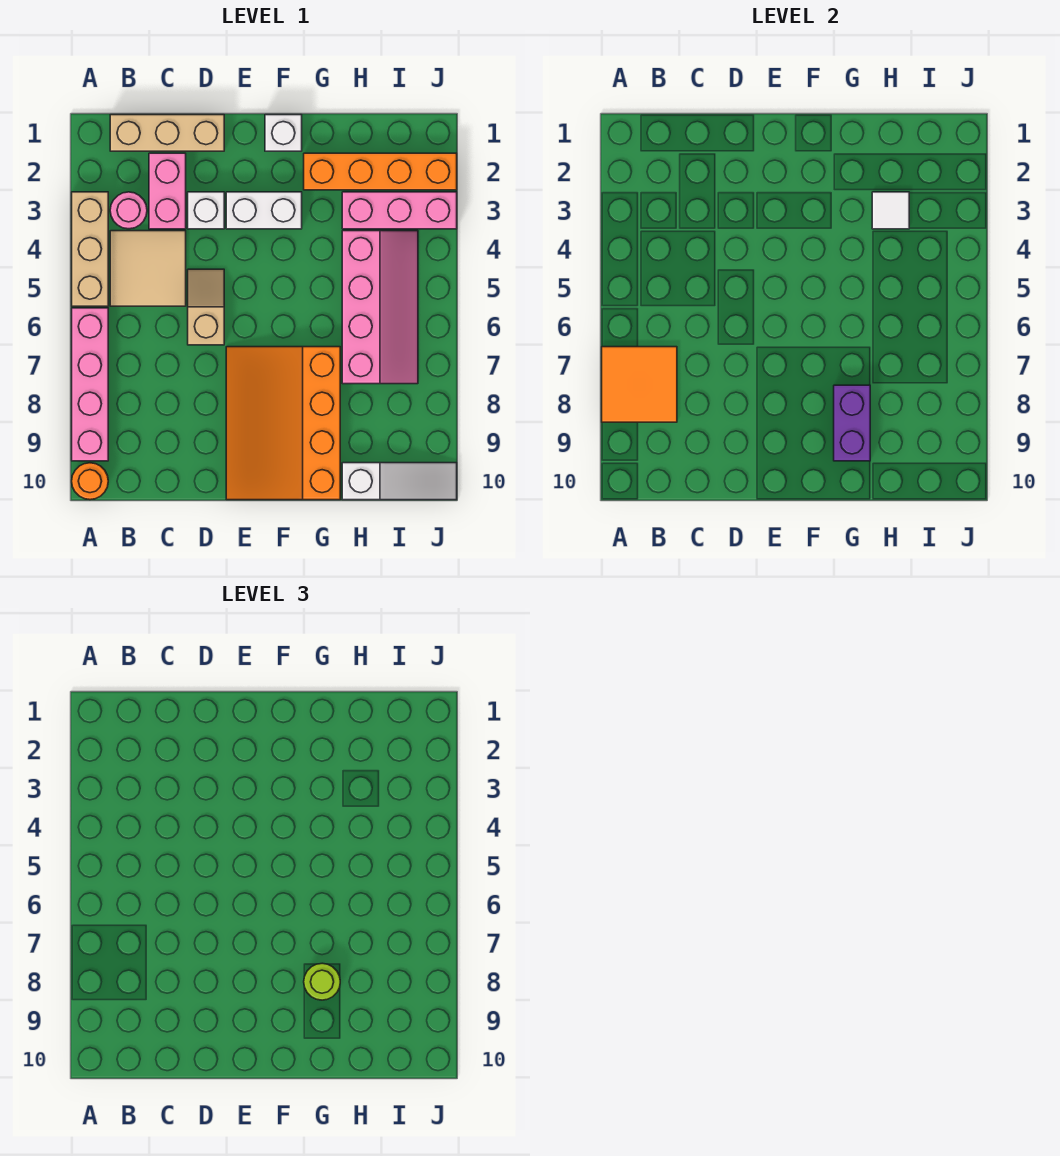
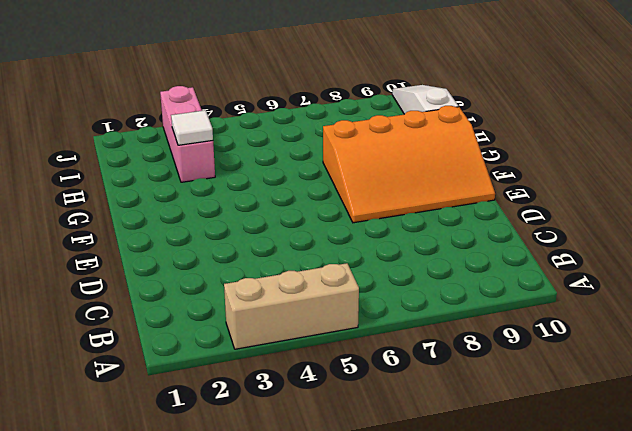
none -> pink 1x4 brick [72,308,108,461]
none -> orange 1x1 round brick [72,463,108,500]
none -> tan 1x3 brick [110,115,224,151]

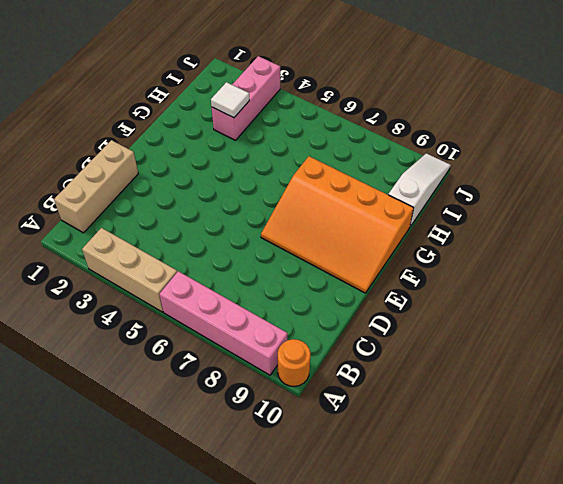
none -> pink 1x1 round brick [110,192,147,229]
none -> tan 2x2 tile [110,231,186,306]
none -> pink 1x2 brick [149,153,186,229]

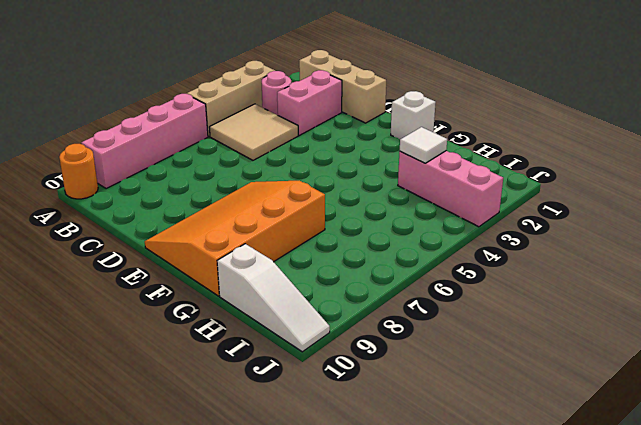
none -> white 1x1 brick [188,192,224,229]
none -> tan 1x2 slope [188,269,224,345]
none -> white 1x2 brick [226,192,302,229]

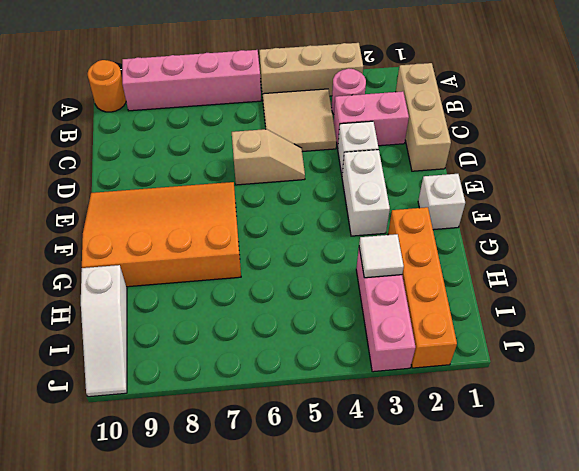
none -> pink 2x4 slope [342,231,418,384]
none -> orange 2x2 tile [602,347,677,422]
none -> purple 1x2 brick [834,385,870,461]

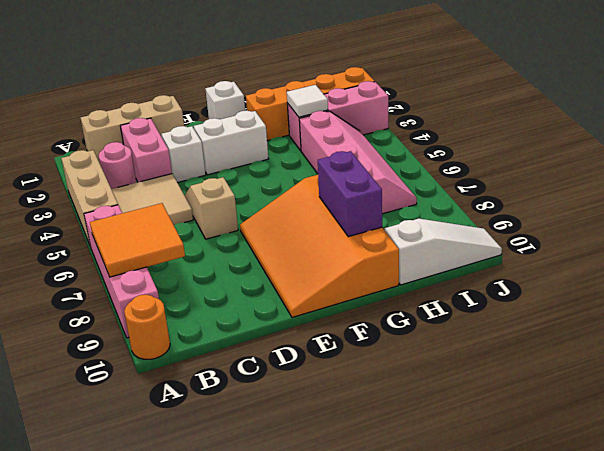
none -> lime 1x1 round brick [304,963,340,1000]

